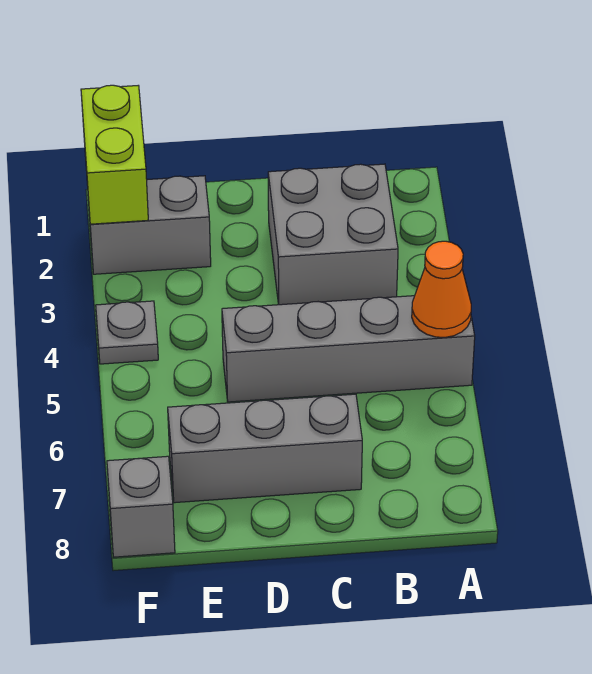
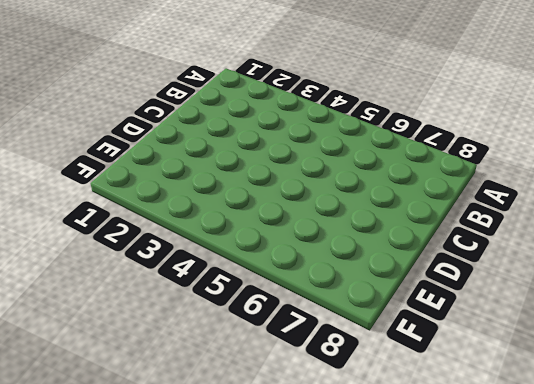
none -> grey 1x4 brick [222,296,475,402]
none -> grey 2x2 brick [268,164,398,305]

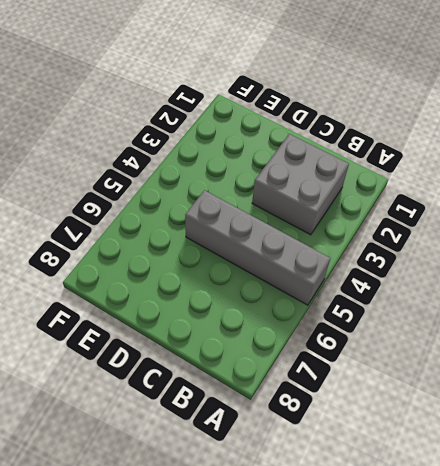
none -> grey 1x3 brick [168,394,362,503]
none -> grey 1x2 brick [89,176,211,274]

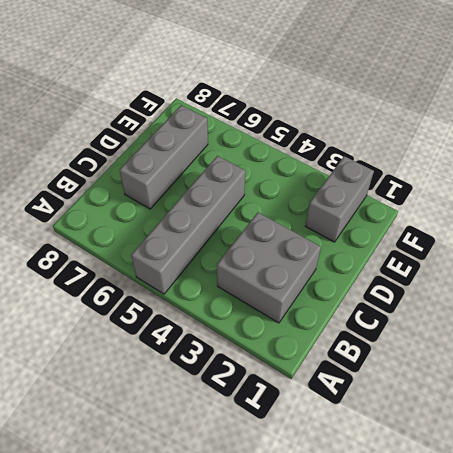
none -> grey 1x1 plate [96,301,158,364]
none -> grey 1x1 brick [107,456,175,557]

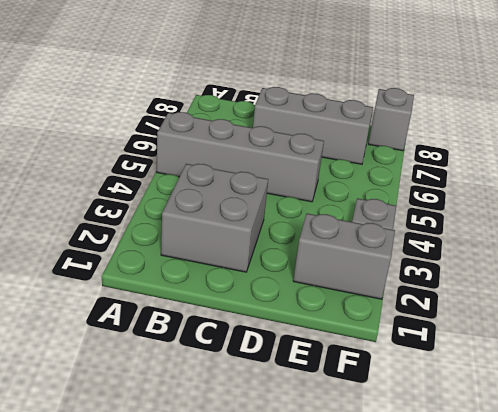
none -> orange 1x1 cone [412,241,471,337]
none -> lime 1x2 brick [81,85,148,224]

